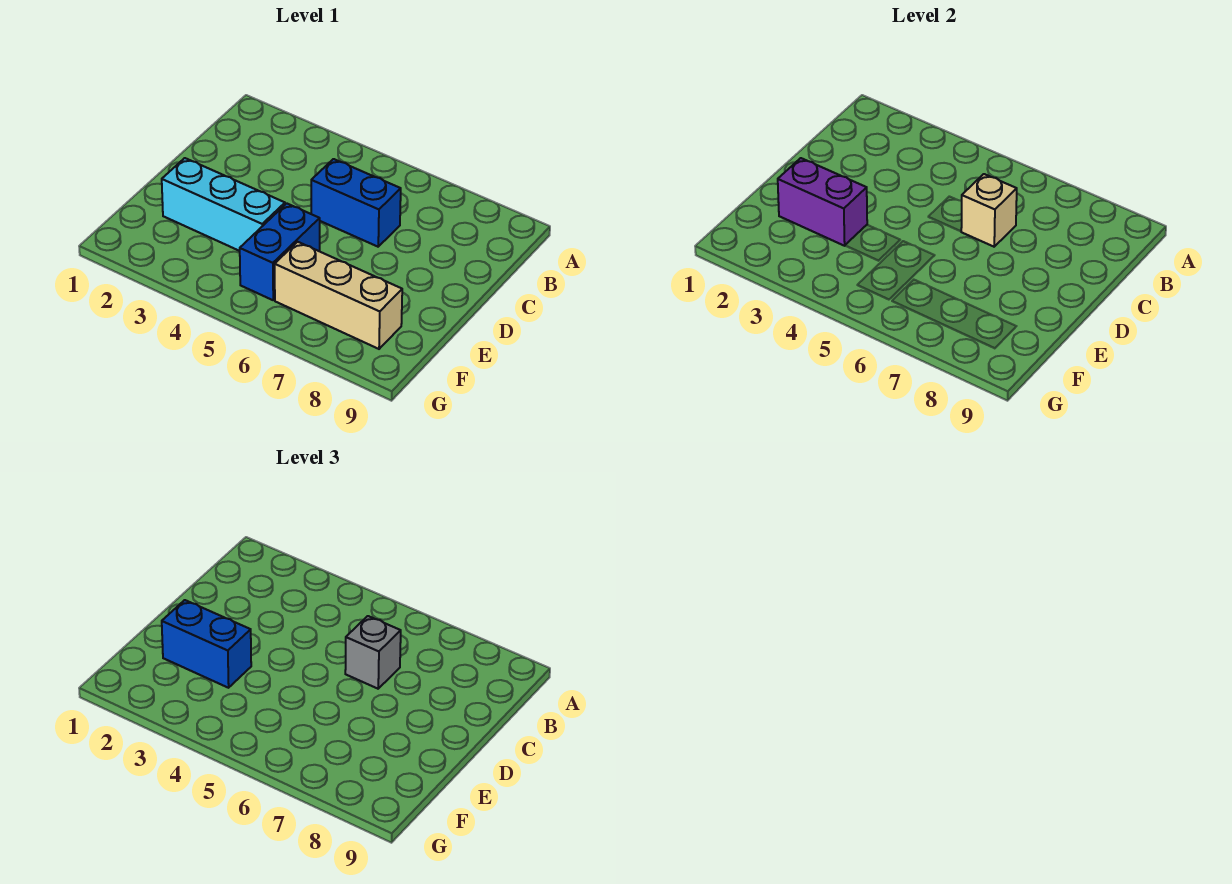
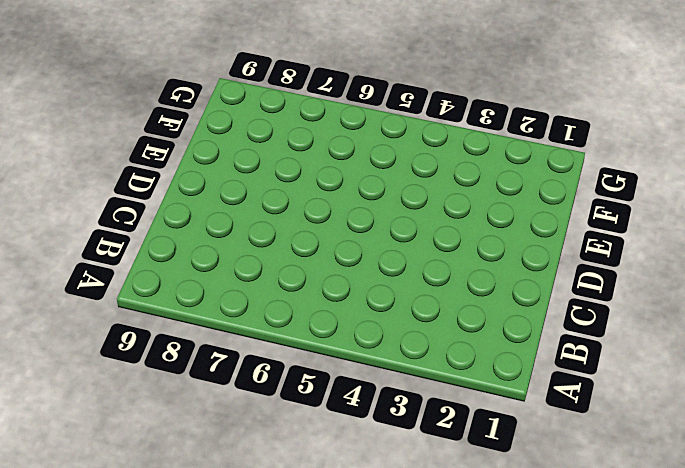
none -> blue 1x2 brick [311,159,401,247]
none -> cyan 1x3 brick [162,158,285,251]

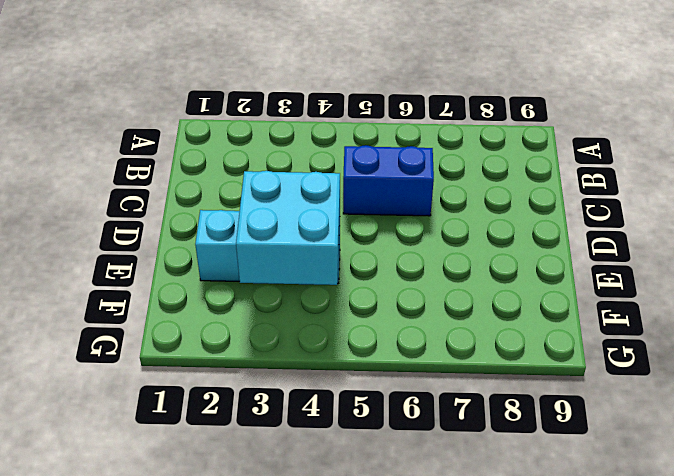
cyan 2x2 brick [236,171,340,285] -> purple 1x2 brick [778,158,867,246]
none -> blue 1x2 brick [240,203,320,300]
none -> tan 1x3 brick [275,242,402,349]

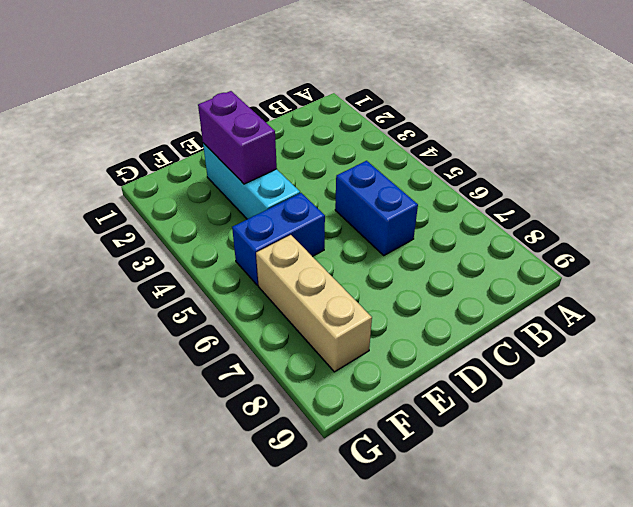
none -> tan 1x1 brick [961,174,1017,247]
none -> grey 1x1 brick [345,616,401,689]

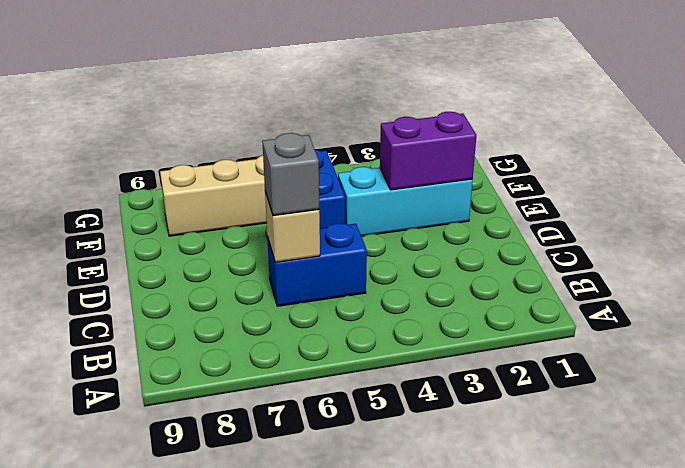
none -> blue 1x2 brick [162,600,251,688]

